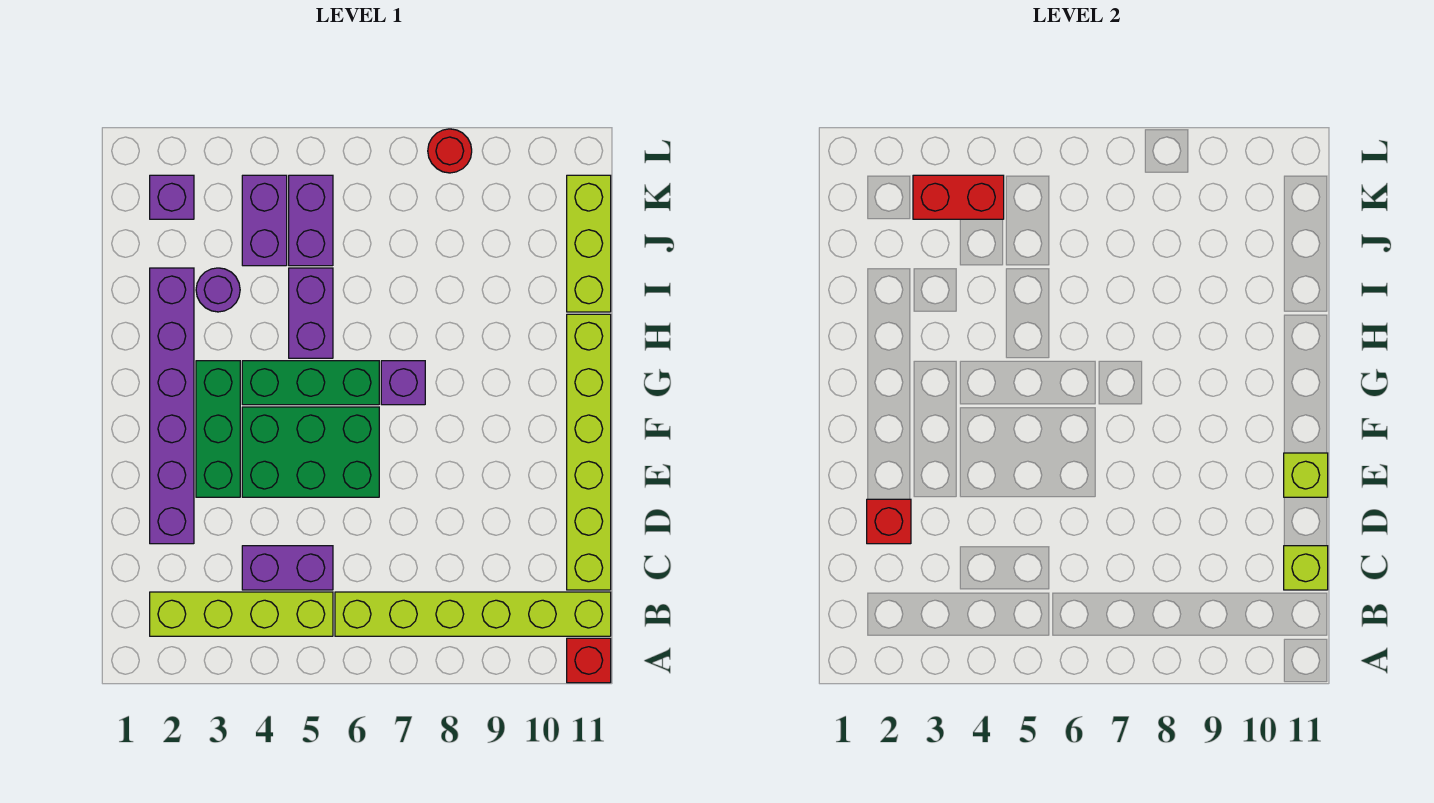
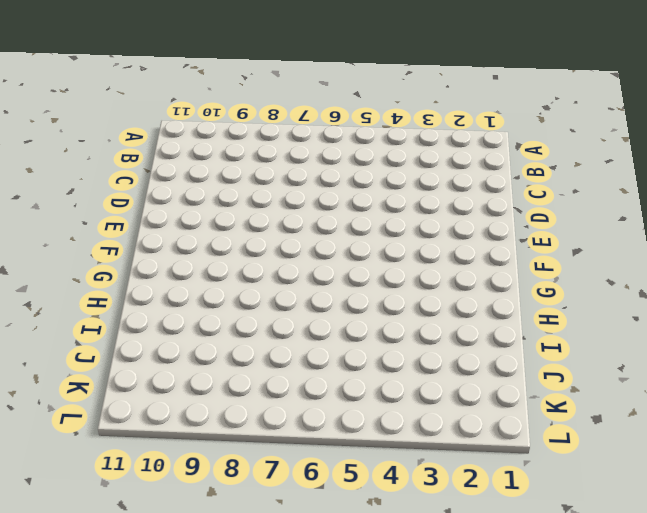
none -> red 1x1 brick [567,638,611,683]
none -> lime 1x4 brick [150,592,333,636]
none -> lime 1x6 brick [335,592,611,636]

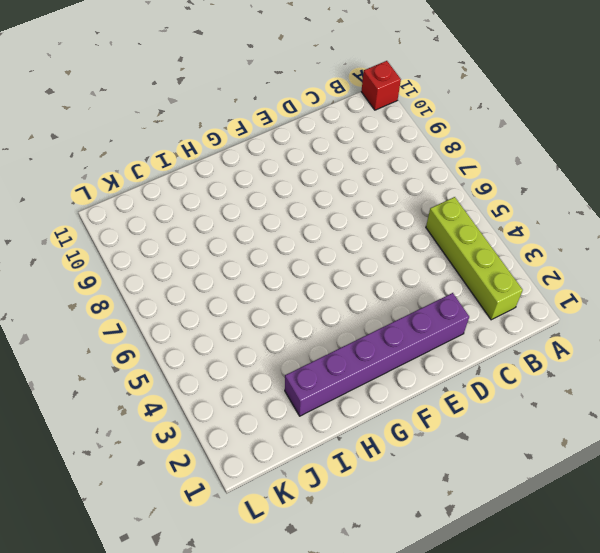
none -> lime 1x6 brick [335,592,611,636]
none -> purple 1x2 brick [242,546,333,590]
none -> lime 1x6 brick [567,314,611,590]

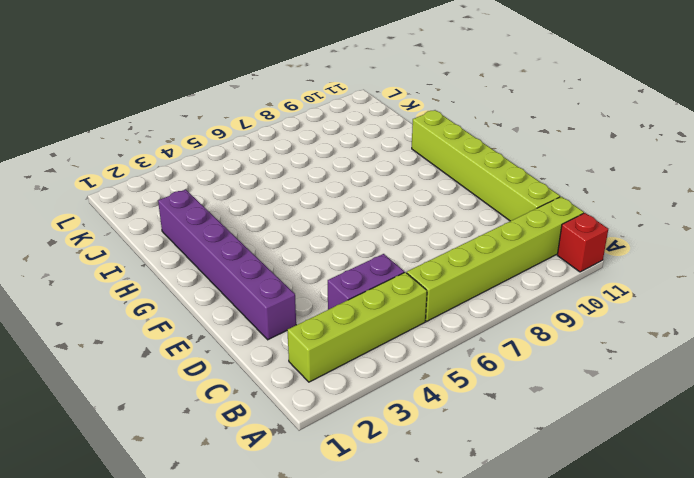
none -> green 1x3 brick [196,361,240,497]
none -> green 2x3 brick [242,407,379,497]
none -> green 1x3 brick [242,361,379,405]

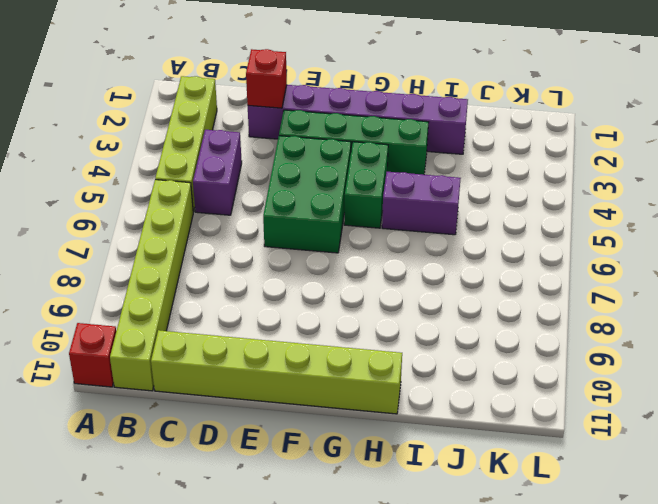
green 1x4 brick [279,110,429,175] -> green 1x3 brick [196,361,240,497]
green 1x2 brick [344,142,388,228] -> green 1x3 brick [242,361,379,405]
none -> purple 1x1 brick [381,361,425,405]
none -> purple 1x1 round brick [196,268,240,312]
none -> lime 1x3 brick [567,175,611,312]

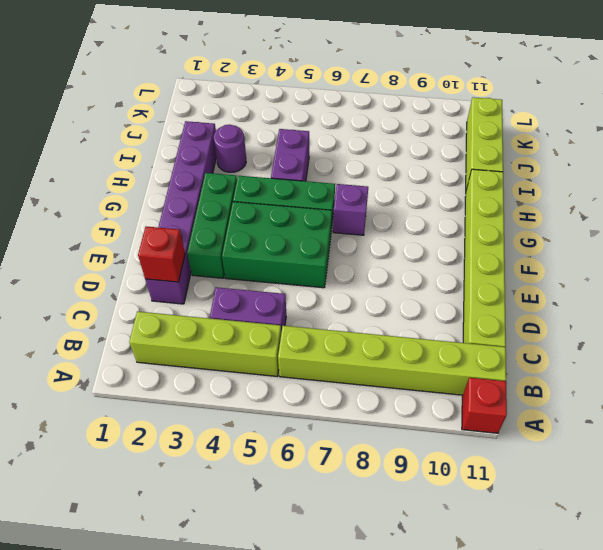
none -> purple 1x2 brick [242,175,287,266]
none -> purple 1x2 brick [289,175,333,266]
none -> purple 1x1 brick [150,175,194,219]

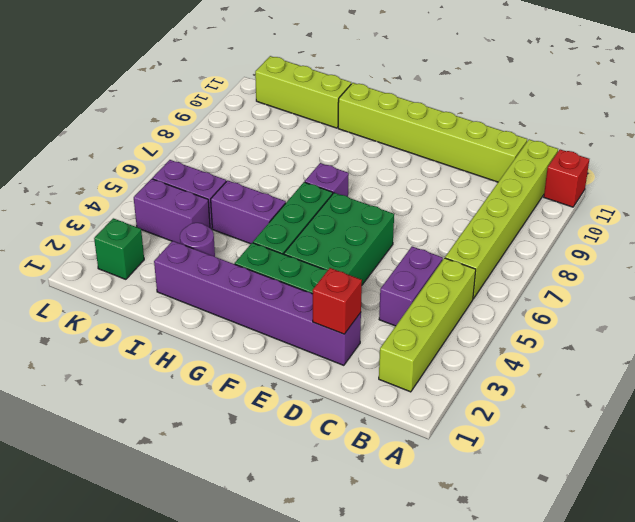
green 1x1 brick [94,218,144,279] -> purple 1x1 brick [150,175,194,219]
none -> red 1x1 round brick [428,129,472,173]
none -> lime 1x1 brick [1284,546,1328,590]
none -> lime 1x1 brick [1284,453,1328,497]

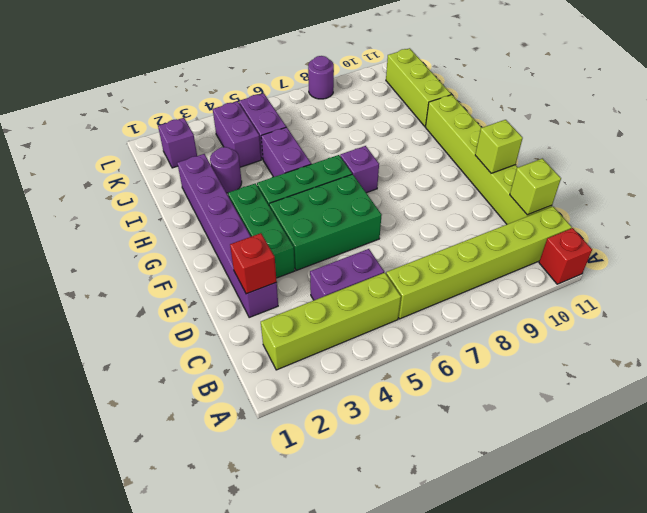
purple 1x1 round brick [308,56,334,99] -> red 1x1 round brick [428,129,472,173]
none -> red 1x2 brick [913,175,1004,219]

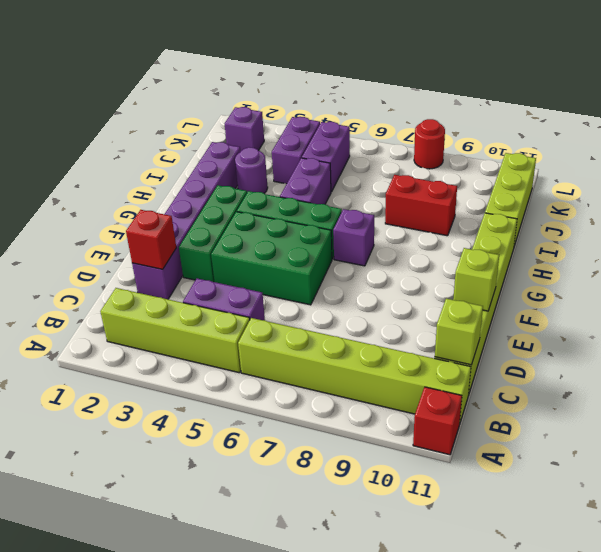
red 1x2 brick [385,175,457,236] -> red 1x2 brick moved to [913,175,1004,219]

